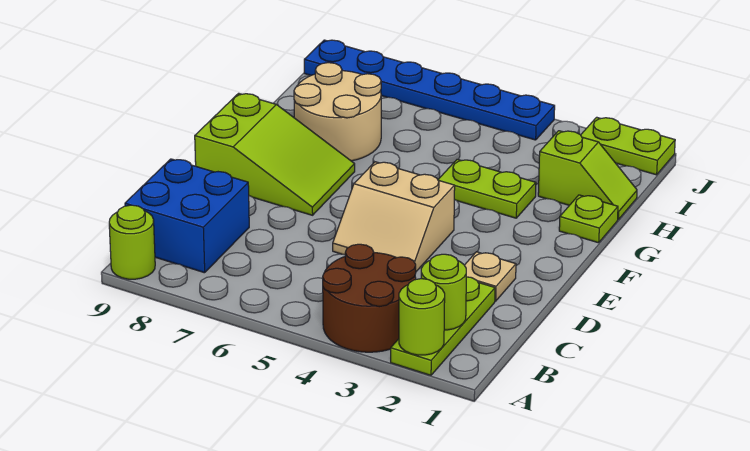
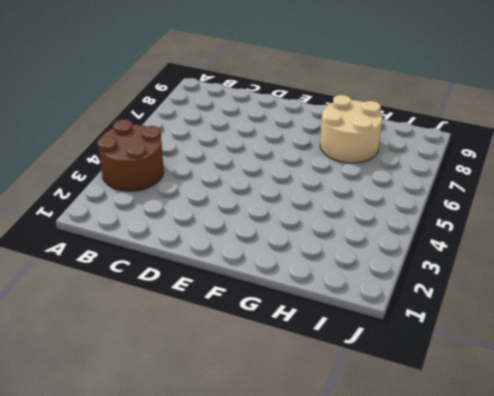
none -> lime 1x3 plate [391,277,495,375]
none -> lime 1x1 round brick [109,205,155,279]
none -> blue 2x2 brick [125,159,249,273]

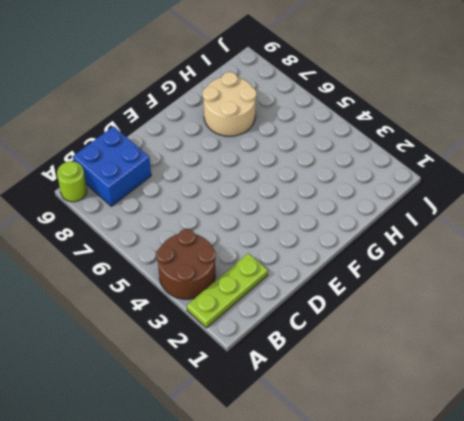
none -> tan 1x1 plate [465,252,516,301]
none -> tan 2x2 slope [333,162,455,272]
none -> lime 2x3 slope [195,93,355,215]

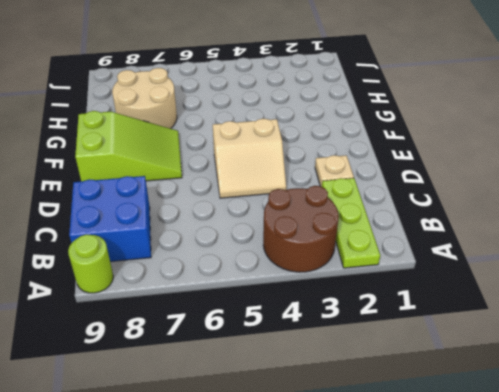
none -> lime 1x1 plate [559,195,618,243]
none -> lime 1x2 plate [438,159,536,218]
none -> lime 1x2 slope [538,131,637,219]

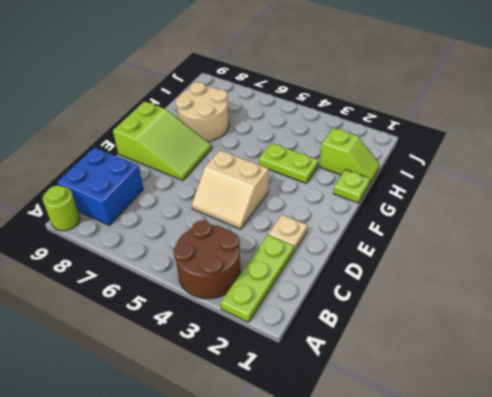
none -> lime 1x2 plate [581,117,675,175]
none -> blue 1x6 plate [304,40,555,140]
none -> lime 1x1 round brick [399,279,445,355]

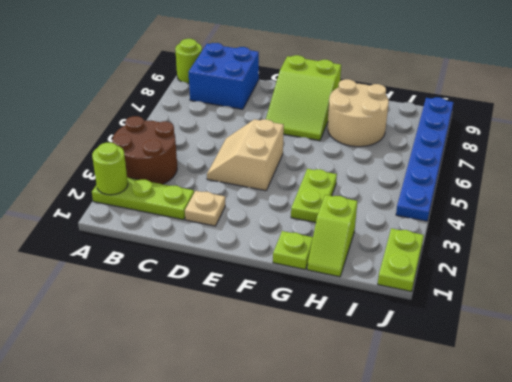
none -> lime 1x1 round brick [421,254,466,330]

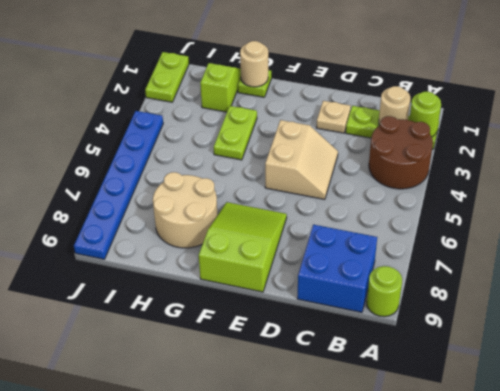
tan 1x1 round brick [379,86,410,125] -> lime 1x1 round brick [421,254,466,330]
tan 1x1 round brick [240,41,268,87] -> none

